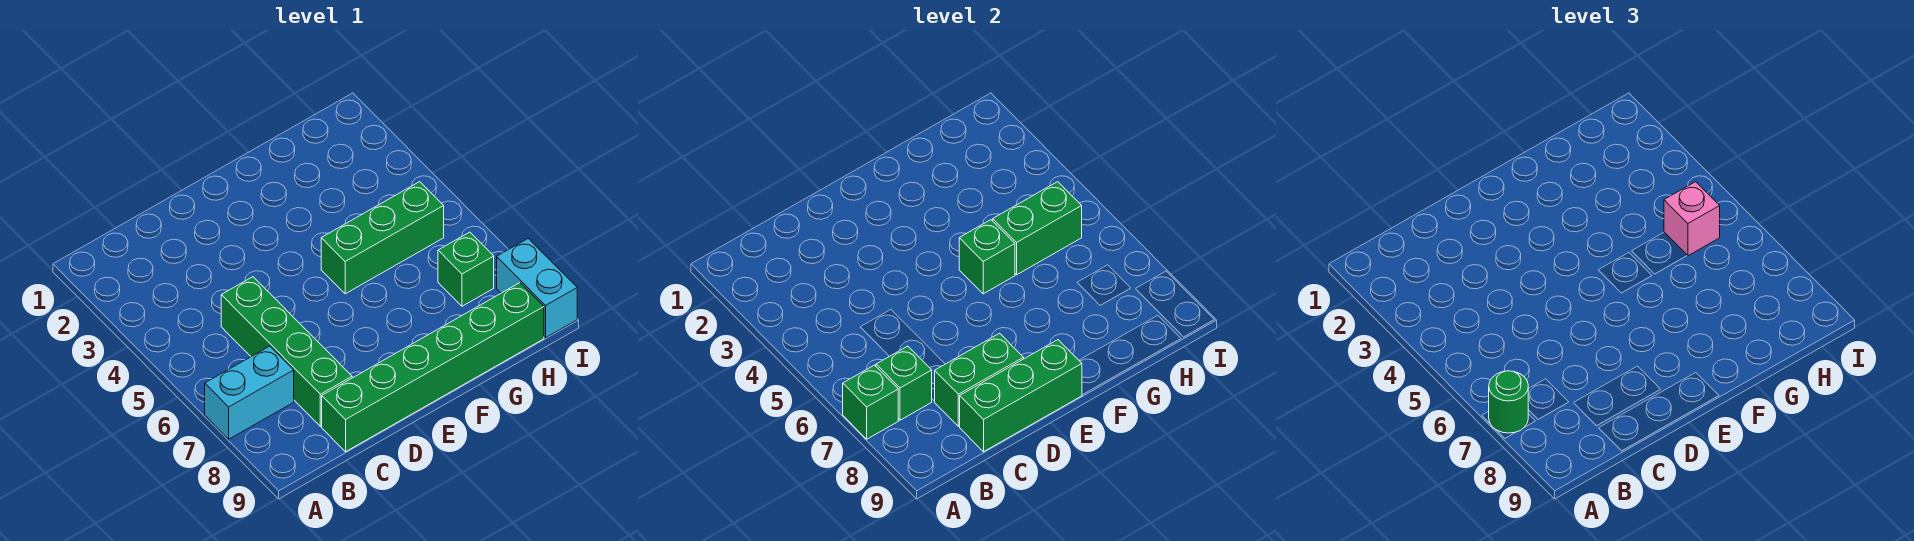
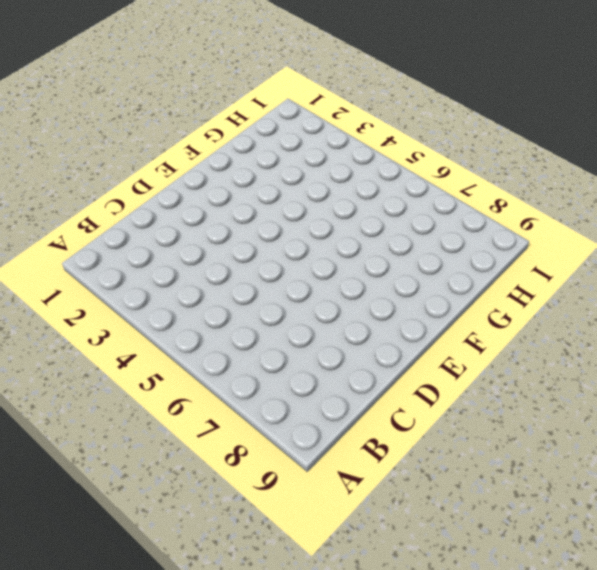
none -> cyan 1x2 brick [205,346,294,439]
none -> green 1x4 brick [221,277,352,426]
none -> green 1x6 brick [322,283,544,452]

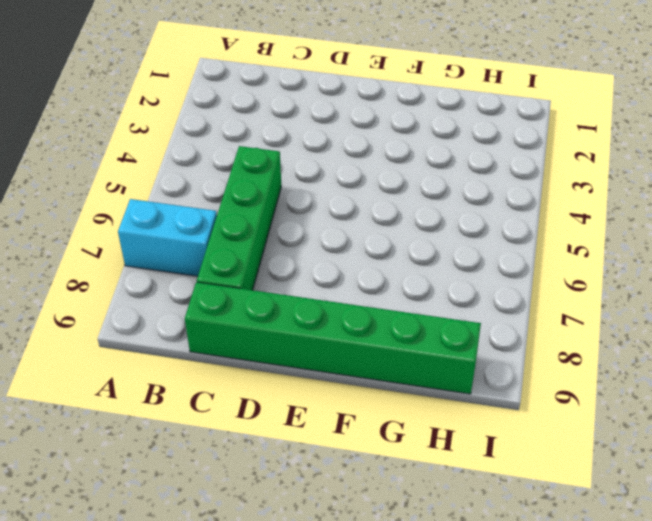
none -> green 1x3 brick [321,182,444,294]
none -> green 1x1 brick [438,232,494,306]
none -> cyan 1x2 brick [497,238,577,338]

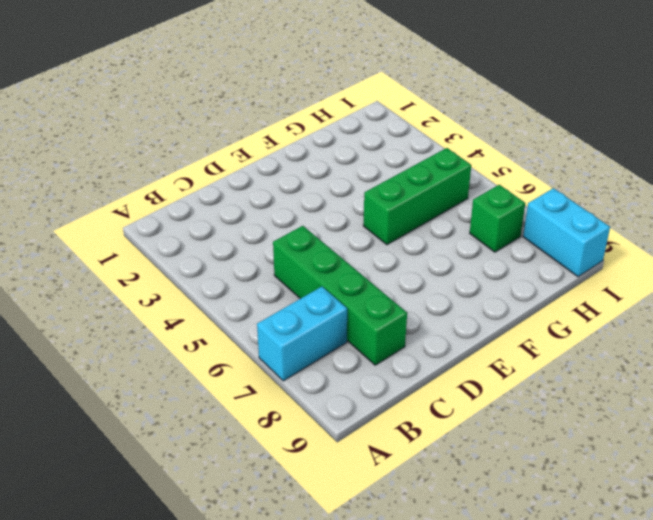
none -> green 1x6 brick [322,283,544,452]
none -> green 1x1 brick [843,365,899,439]
none -> green 1x1 brick [876,346,932,420]

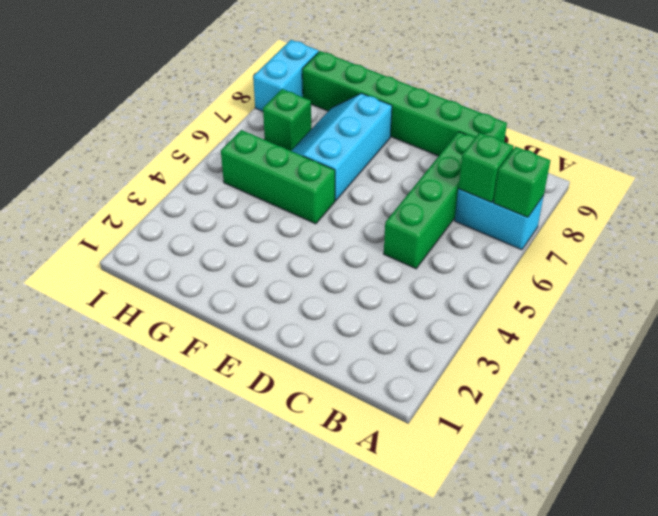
cyan 2x3 slope [291,93,392,201] -> none
none -> green 1x2 brick [934,333,1024,426]
none -> green 1x3 brick [960,340,1082,452]
none -> green 1x1 brick [959,220,1015,294]

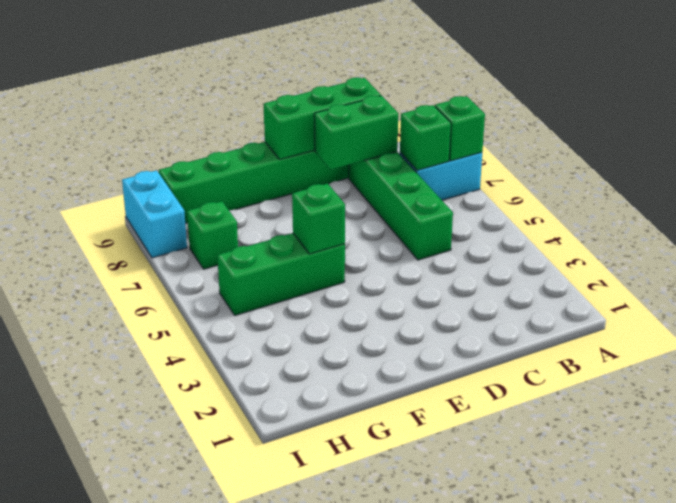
none -> green 1x2 brick [993,182,1082,275]
none -> green 1x1 round brick [1489,371,1528,433]
none -> pink 1x1 brick [1664,182,1720,256]

